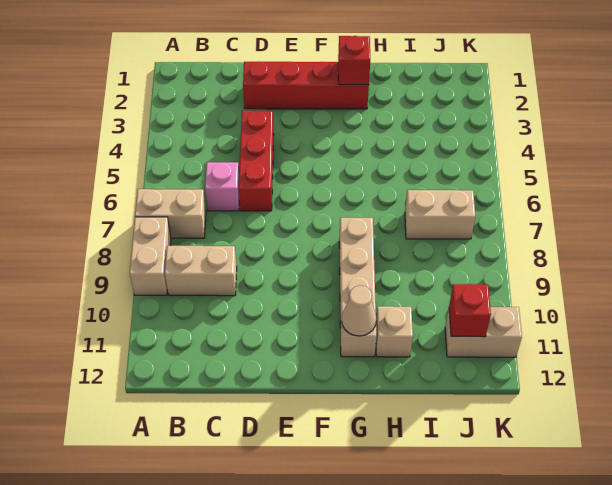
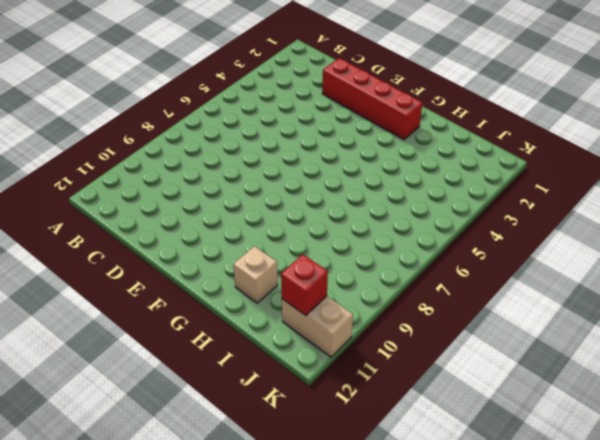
none -> tan 1x2 brick [135,189,206,238]
none -> tan 1x2 brick [130,217,171,295]
none -> tan 1x2 brick [165,246,237,296]

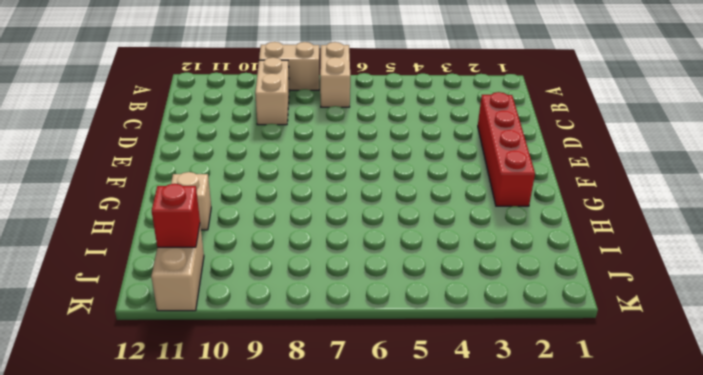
none -> pink 1x1 brick [205,162,239,211]
none -> red 1x3 brick [239,111,274,211]
none -> tan 1x4 brick [339,218,376,357]

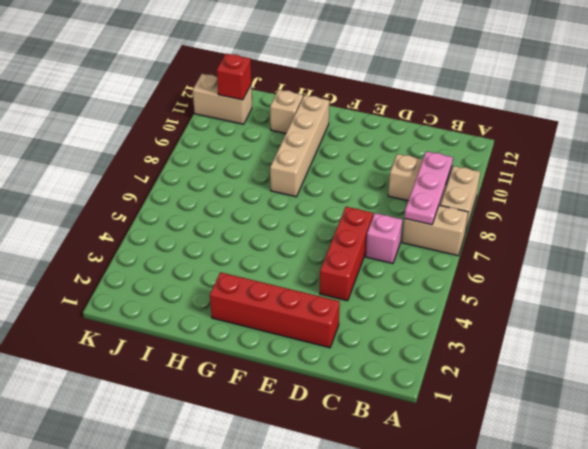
pink 1x3 plate [404,151,453,225] -> none
none -> tan 1x2 brick [405,190,475,239]
none -> red 1x1 brick [338,36,370,85]
none -> tan 1x1 cone [342,285,376,336]

